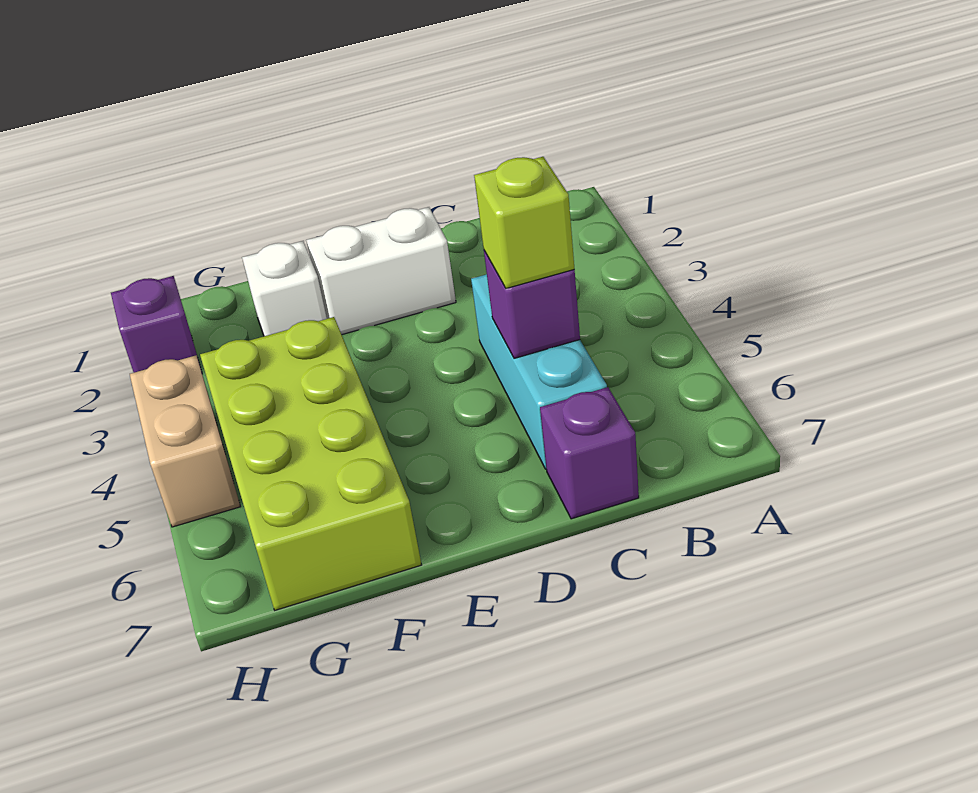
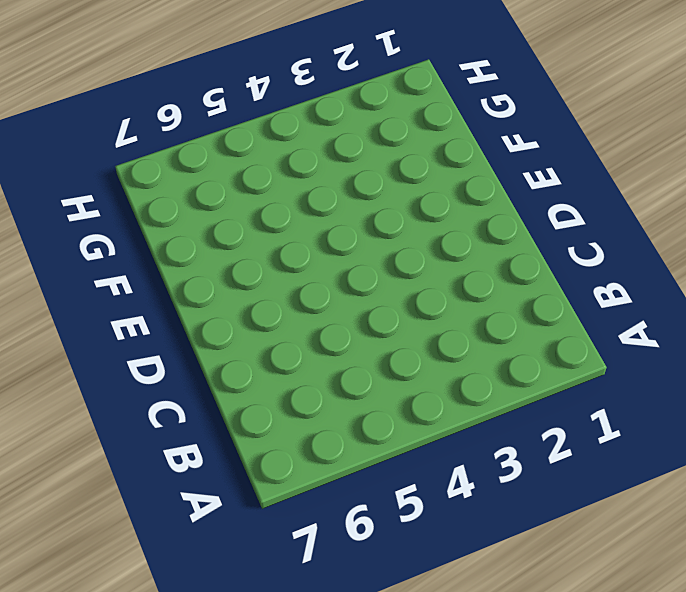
none -> cyan 1x3 brick [471,274,607,469]
none -> purple 1x1 brick [540,387,639,519]

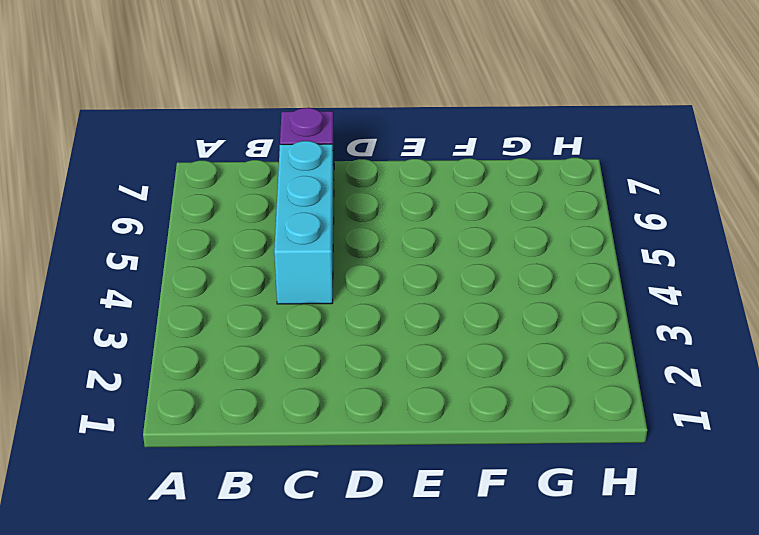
none -> white 1x2 brick [306,207,456,335]
none -> white 1x1 brick [242,241,327,336]

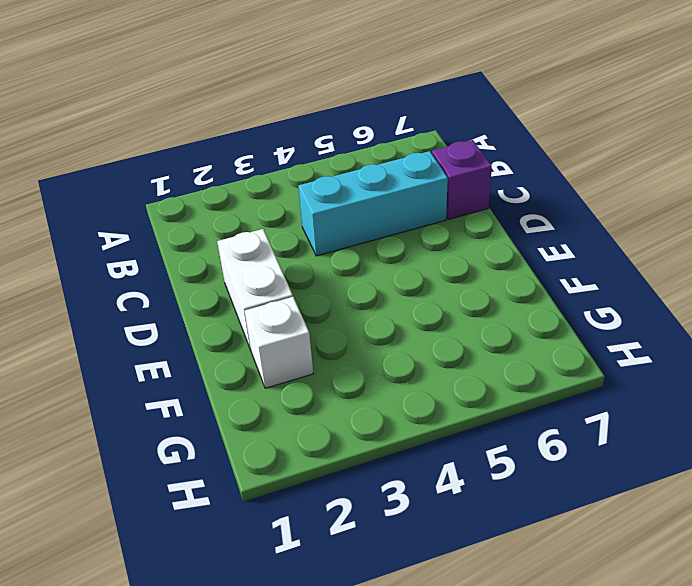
none -> lime 2x4 brick [200,317,422,610]
none -> purple 1x1 brick [111,276,202,373]

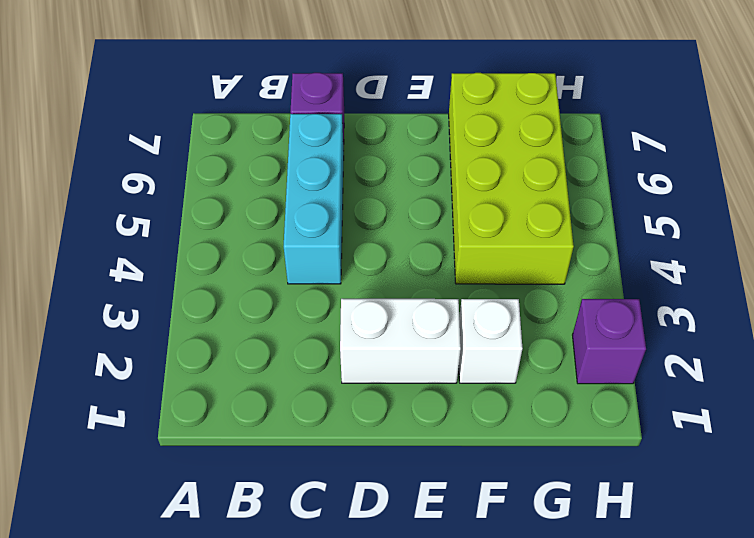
none -> tan 1x2 brick [130,356,241,527]
none -> purple 1x1 brick [484,251,580,358]

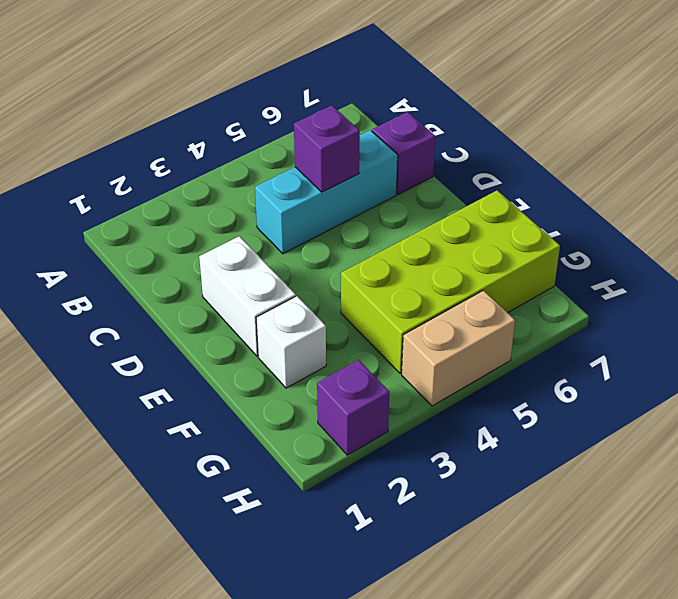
none -> lime 1x1 brick [474,157,574,289]

